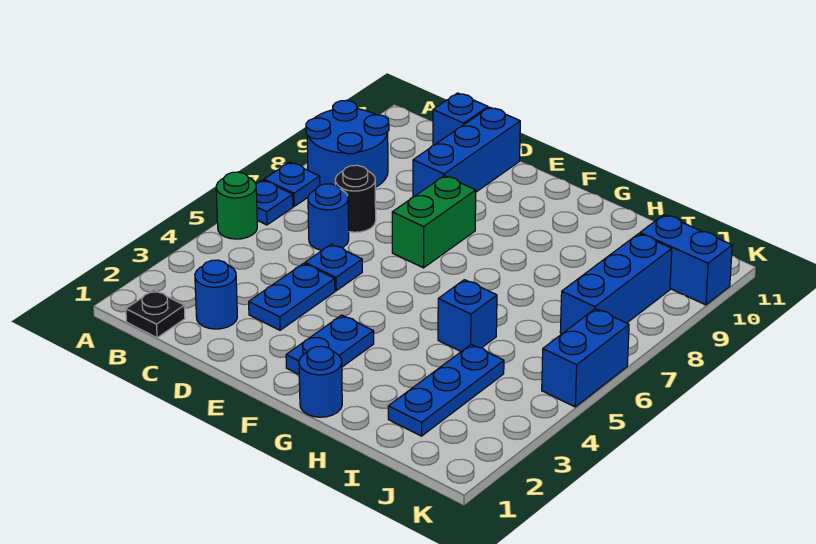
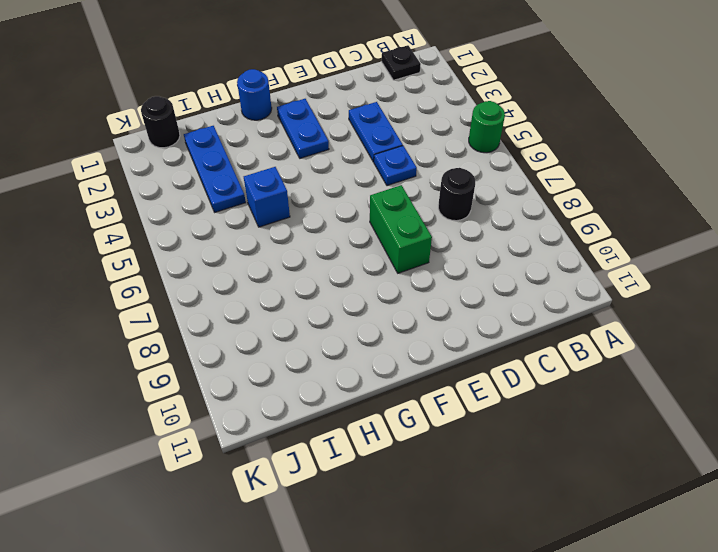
black 1x1 round brick [141,96,180,148] -> none
none -> blue 1x1 plate [256,180,293,225]
none -> blue 1x1 plate [264,162,320,206]
none -> blue 2x2 round brick [306,100,389,187]

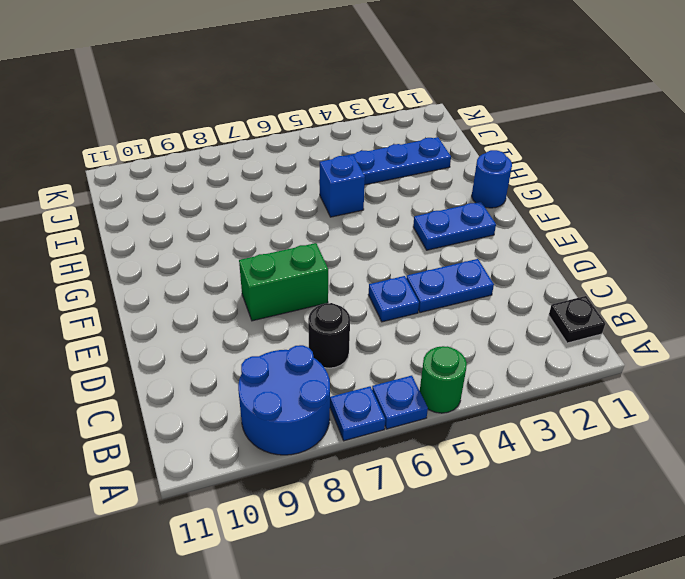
none -> blue 1x1 round brick [195,260,237,329]
none -> blue 1x1 round brick [308,184,349,250]
none -> blue 1x1 brick [433,93,488,145]

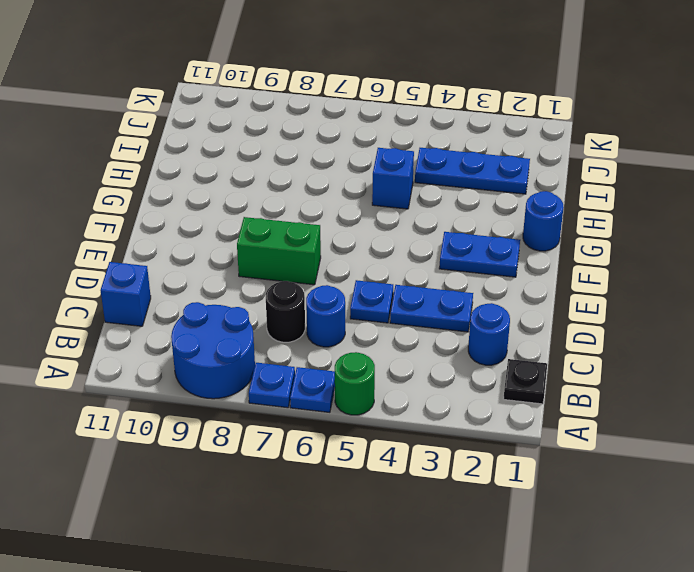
none -> blue 1x3 brick [413,107,520,197]
none -> blue 1x3 brick [560,234,672,334]
none -> blue 1x2 brick [640,215,732,305]

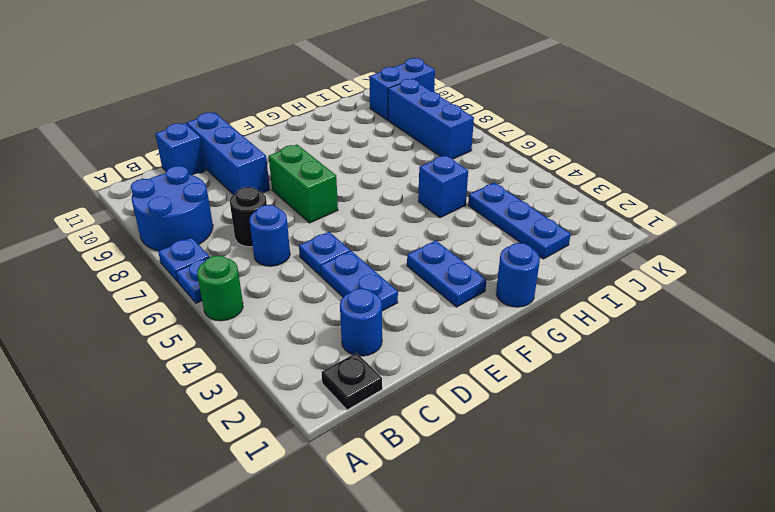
none -> blue 1x2 brick [542,309,629,407]

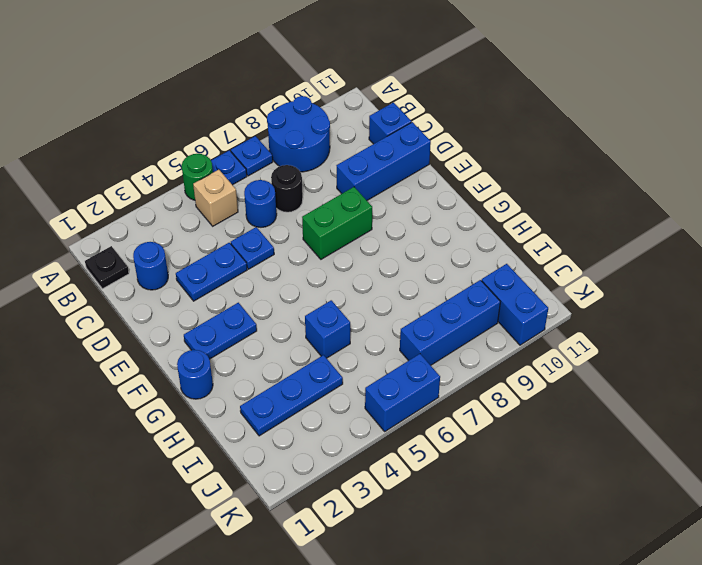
tan 1x1 brick [193,170,238,226] -> none

